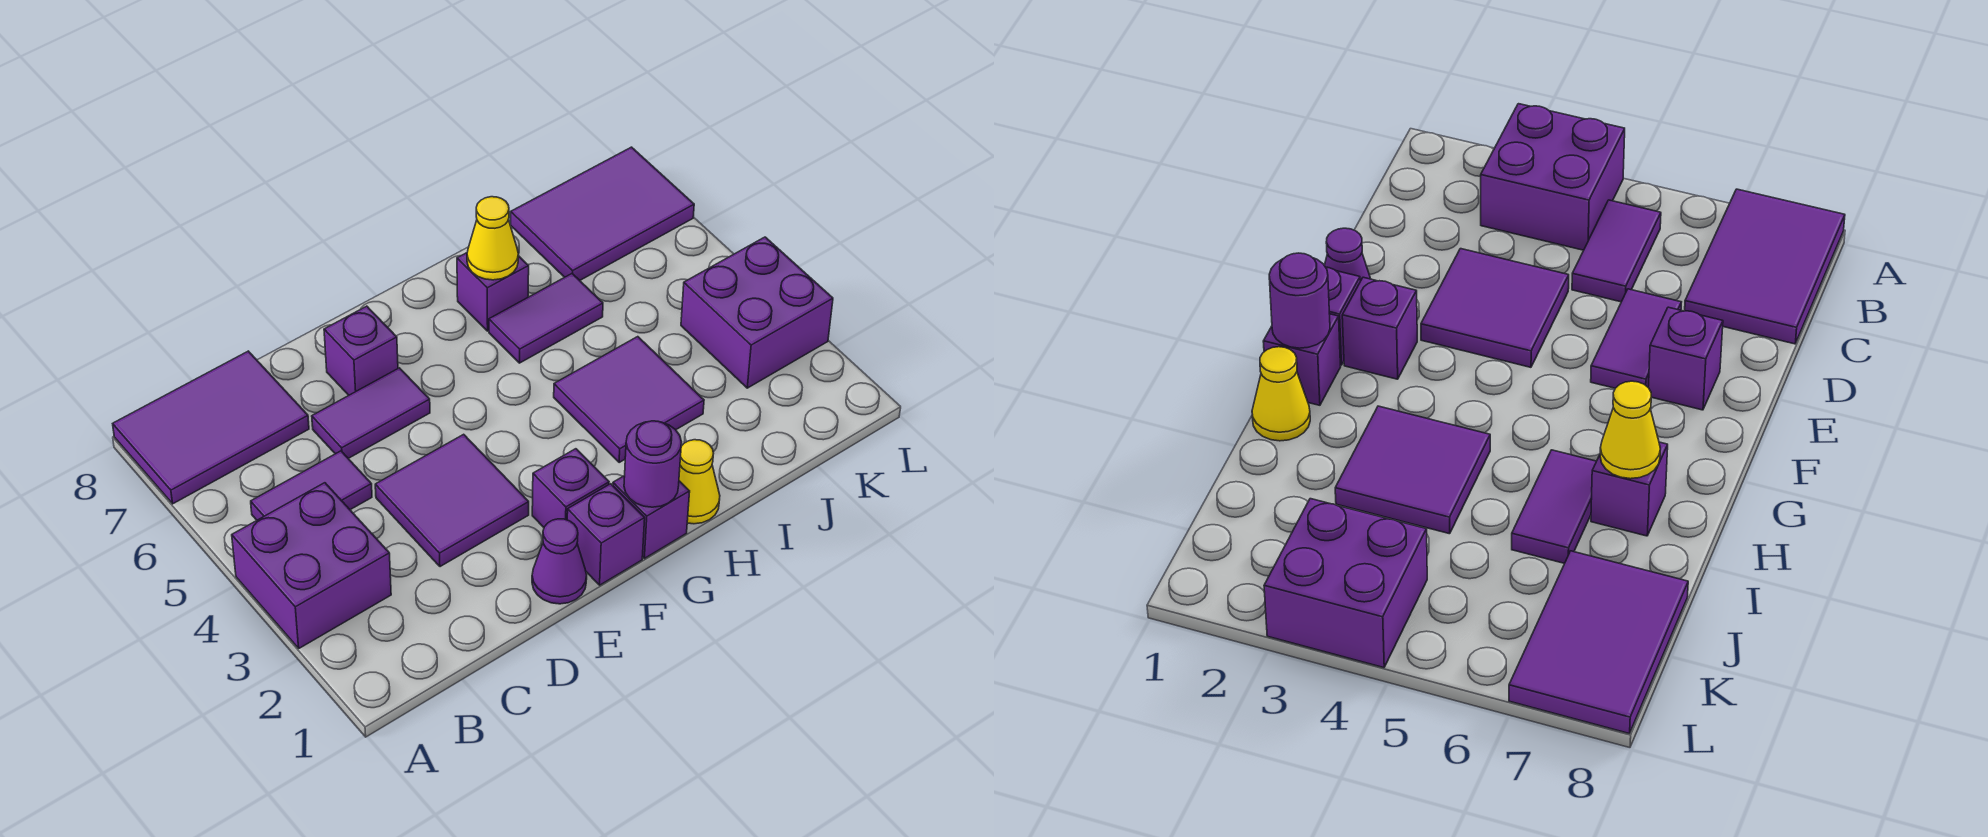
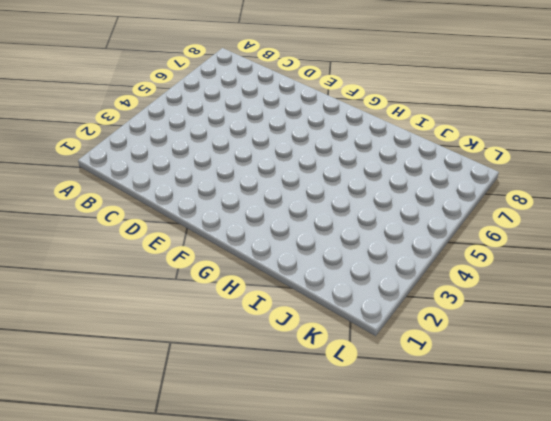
none -> purple 2x2 brick [232,483,391,648]
none -> purple 2x3 tile [113,351,309,504]
none -> purple 1x2 tile [251,451,372,520]

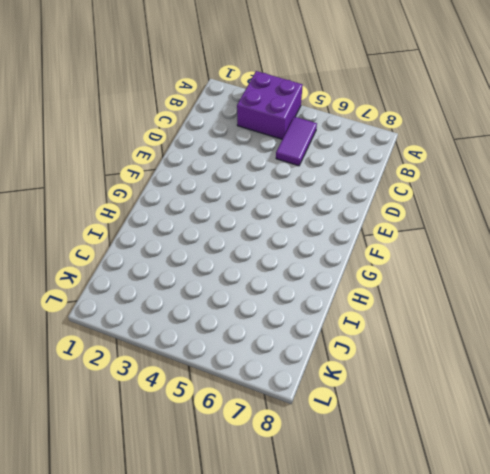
none -> purple 2x3 tile [113,351,309,504]
none -> purple 2x2 tile [375,434,529,567]
none -> purple 1x2 tile [312,368,430,458]

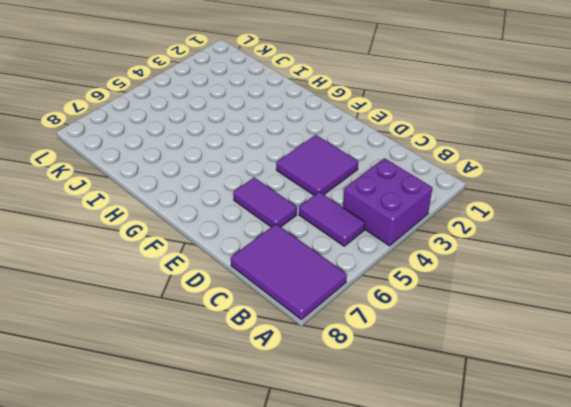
none -> purple 1x1 cone [532,519,587,604]
none -> purple 1x1 brick [324,306,398,395]
none -> purple 1x1 brick [567,484,645,585]

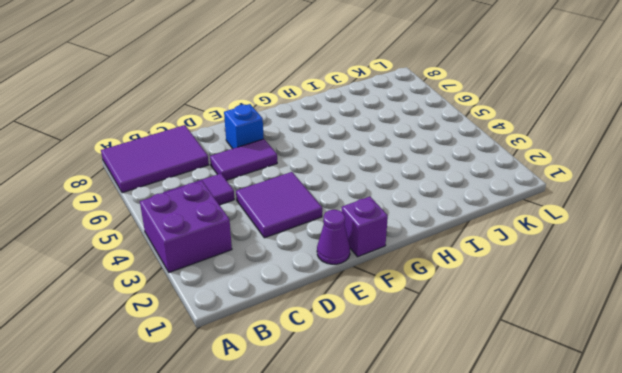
blue 1x1 brick [224,104,264,149] -> purple 1x1 brick [324,306,398,395]
none -> purple 1x1 brick [532,449,609,527]
none -> purple 1x1 brick [613,476,690,558]
none -> yellow 1x1 cone [679,440,720,524]

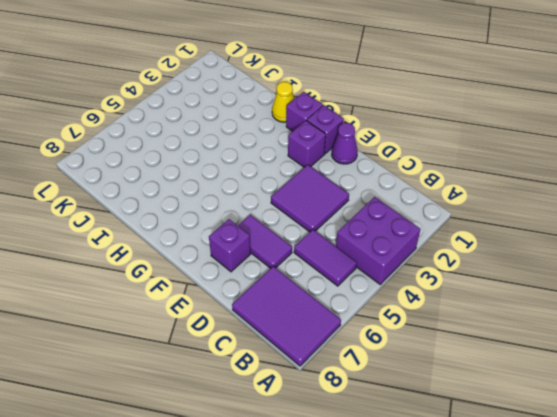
none -> purple 2x2 tile [554,337,704,463]
none -> purple 1x2 tile [489,274,603,363]
none -> purple 1x1 brick [457,253,529,331]

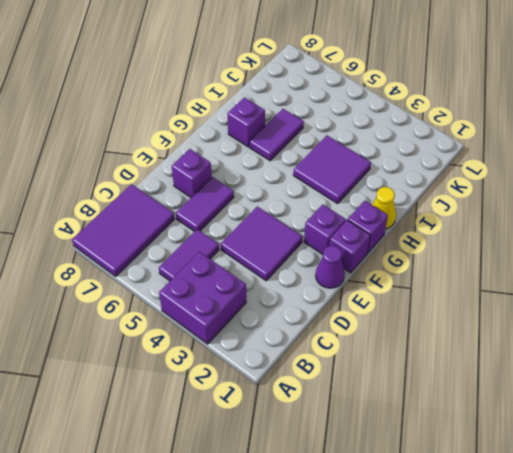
none -> purple 2x3 tile [511,147,694,280]
none -> purple 2x2 brick [681,237,833,388]
none -> purple 1x1 round brick [624,421,682,507]

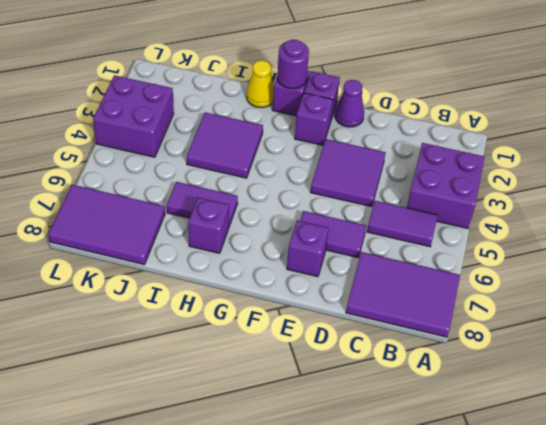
none -> yellow 1x1 cone [467,197,518,280]

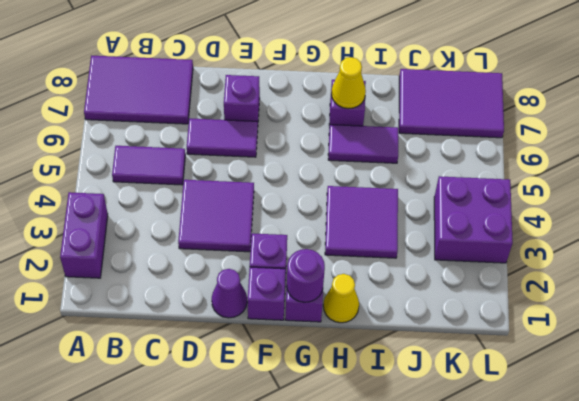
purple 1x2 brick [60,192,108,278] -> purple 2x2 brick [232,483,391,648]

